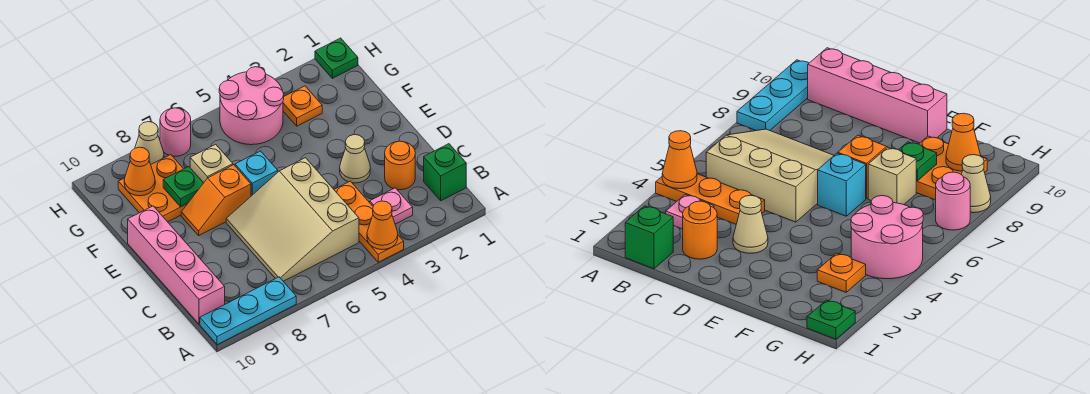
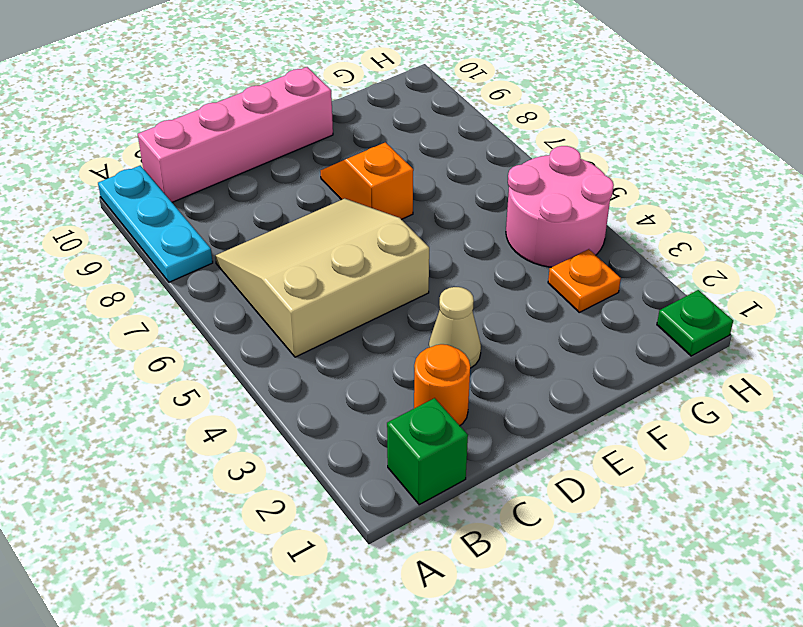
none -> orange 1x3 plate [334,181,404,262]
none -> pink 1x1 plate [370,188,413,224]
none -> cyan 1x1 brick [235,151,278,196]

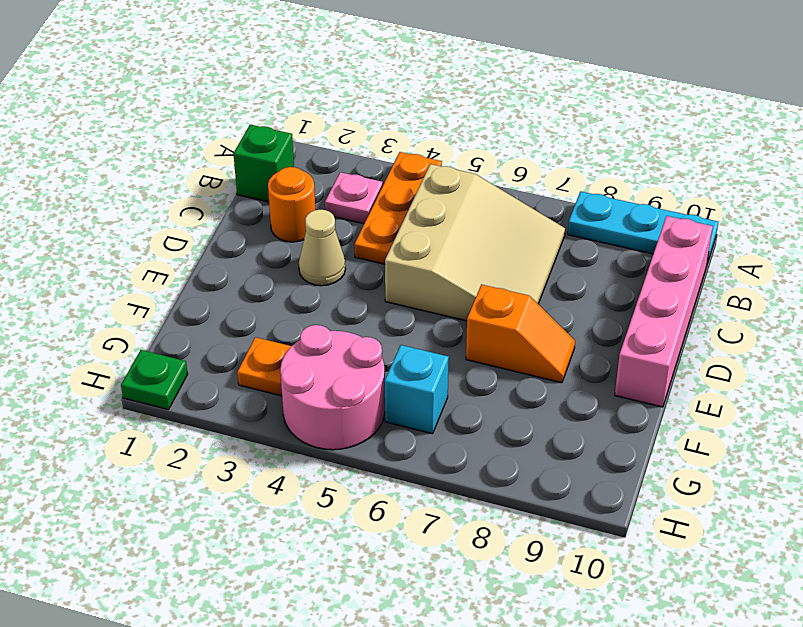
cyan 1x1 brick [385,345,449,434] -> cyan 1x1 brick moved to [235,151,278,196]
none -> tan 1x1 brick [190,144,233,183]
none -> orange 2x2 plate [118,155,187,222]
none -> pink 1x1 round brick [160,108,191,156]

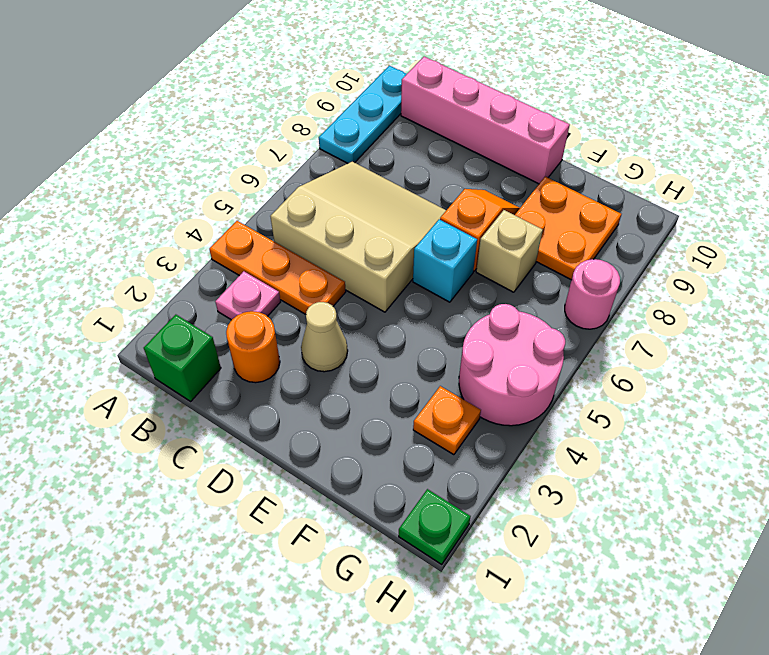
none -> tan 1x1 cone [135,122,164,164]
none -> orange 1x1 cone [367,201,398,250]
none -> green 1x1 plate [163,167,203,207]

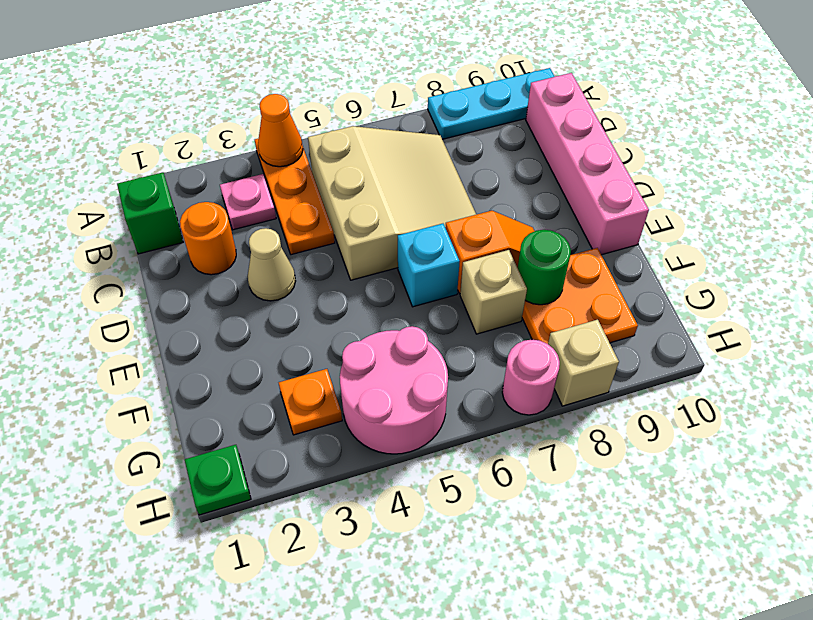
green 1x1 round brick [517,230,571,305] -> green 1x1 plate [163,167,203,207]
tan 1x1 brick [548,320,619,406] -> tan 1x1 cone [135,122,164,164]
none -> orange 1x1 cone [124,147,155,196]

